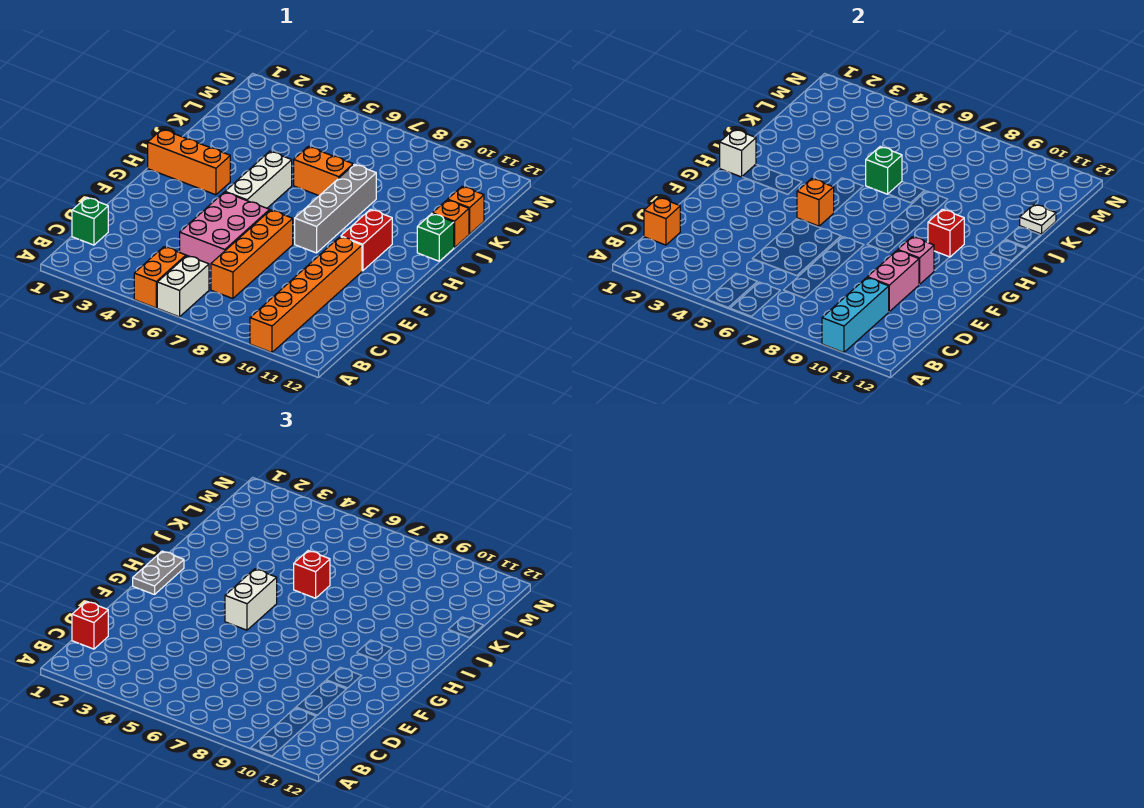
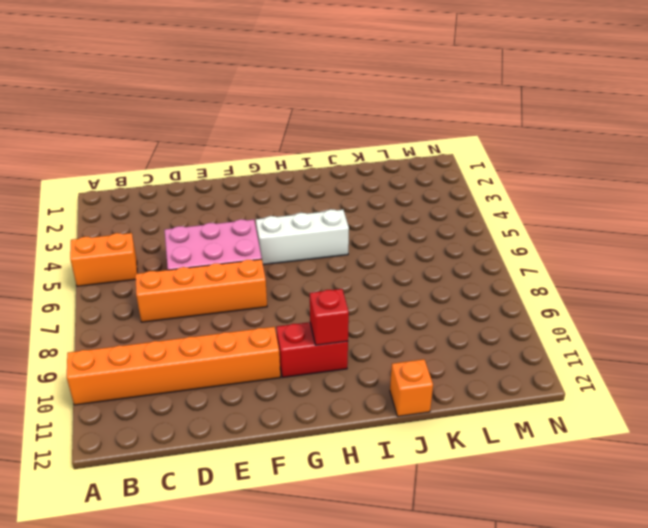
none -> white 1x2 brick [157,256,209,317]
none -> green 1x1 brick [72,197,108,245]
none -> grey 1x4 brick [295,164,376,253]

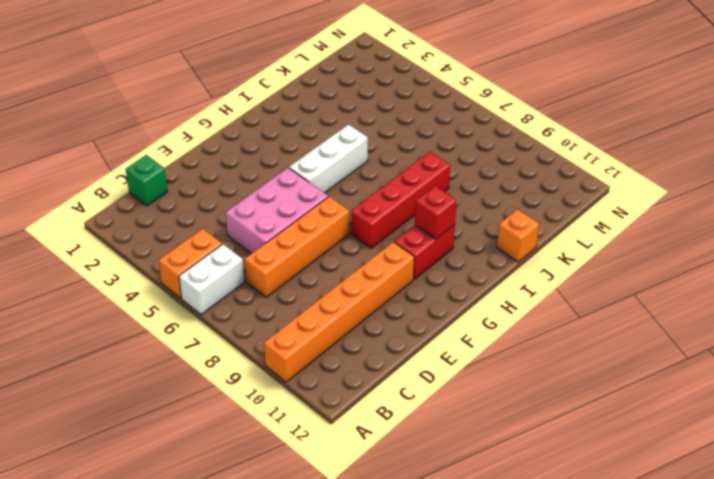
red 1x4 brick [351,152,450,248] -> grey 1x4 brick [295,164,376,253]
none -> orange 1x3 brick [148,129,230,195]
none -> green 1x1 brick [417,214,454,261]
none -> orange 1x2 brick [294,147,353,196]

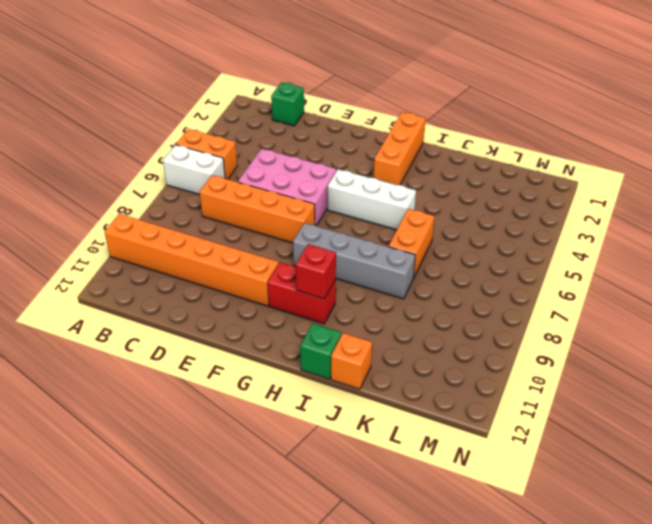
none -> orange 1x1 brick [448,186,484,234]
none -> cyan 1x3 brick [822,278,889,352]
none -> orange 1x1 brick [644,197,680,245]

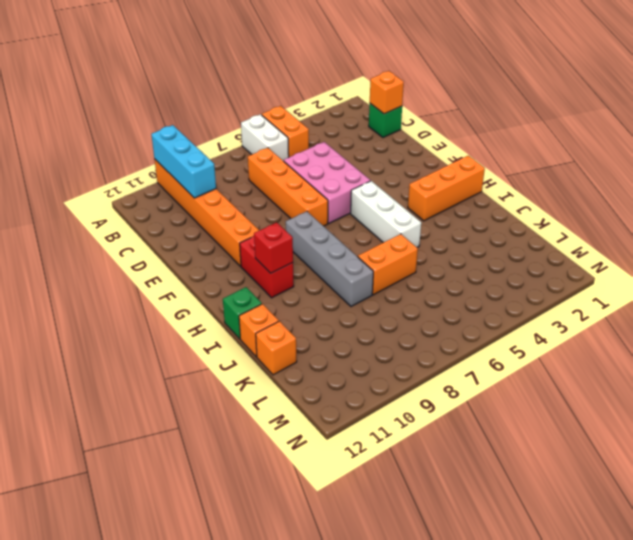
none -> pink 1x2 brick [867,250,919,311]
none -> pink 1x1 brick [898,237,934,284]
none -> orange 1x1 brick [797,179,834,226]

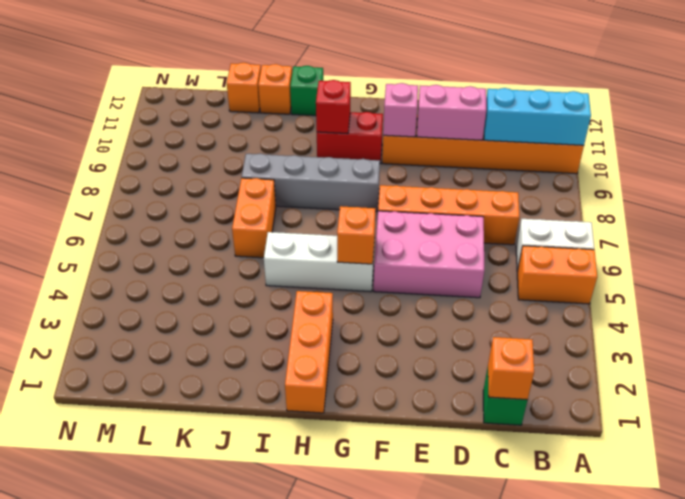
none -> white 1x1 brick [720,129,756,177]
none -> green 1x1 brick [866,147,902,194]
none -> white 1x1 plate [1020,204,1056,234]

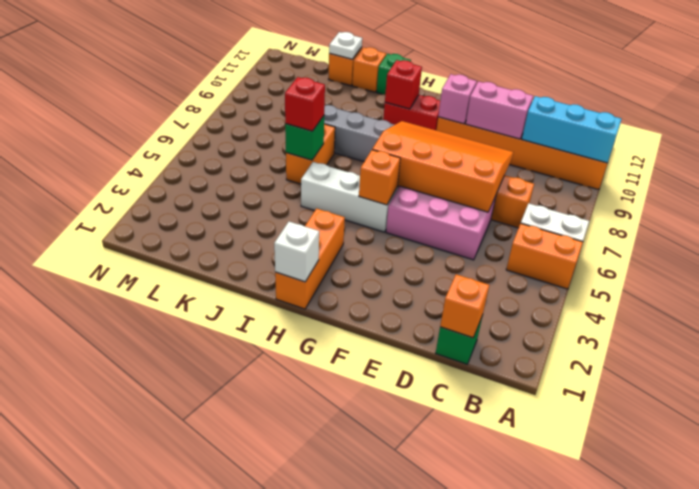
orange 3x4 slope [372,121,513,212] -> none
none -> red 1x1 brick [72,601,108,649]
none -> grey 1x2 plate [133,551,184,595]
none -> white 1x2 brick [225,569,277,630]

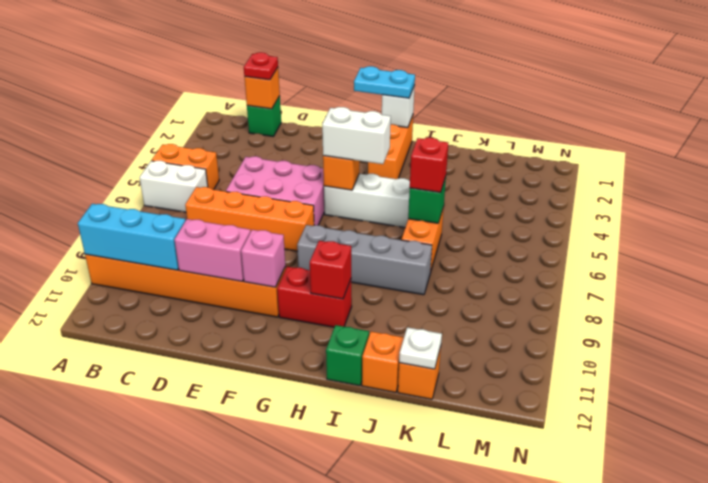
red 1x1 plate [244,52,278,80] -> red 1x1 brick [72,601,108,649]
cyan 1x2 plate [354,66,415,98] -> grey 1x2 plate [133,551,184,595]

